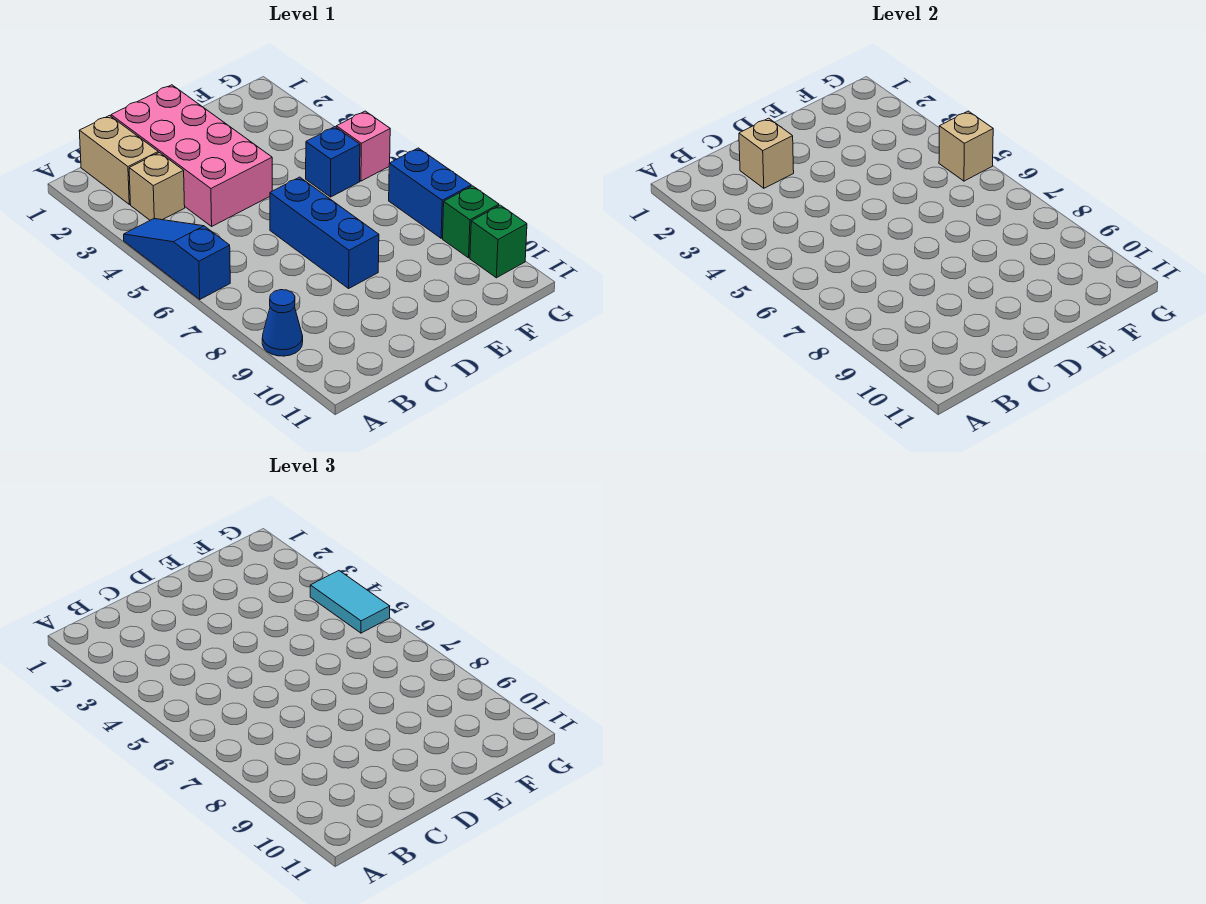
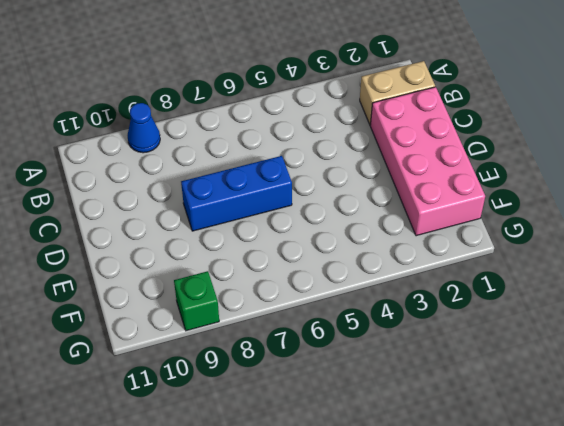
pink 2x4 brick [370,87,485,236] -> pink 2x4 brick turned to [111,85,272,226]
none -> blue 1x3 slope [124,219,230,299]
none -> tan 1x1 brick [129,153,185,220]
none -> blue 1x1 brick [306,127,360,197]

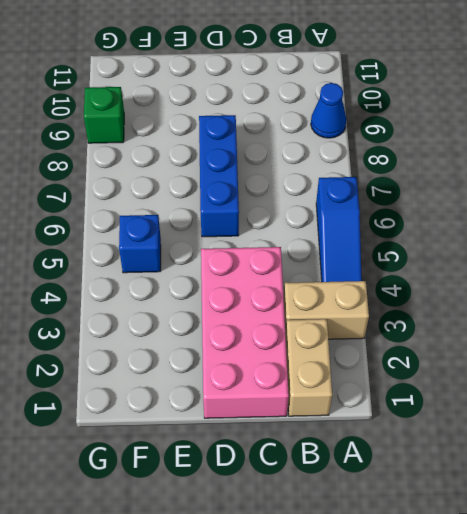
tan 1x2 brick [284,281,369,339] -> tan 1x1 brick [129,153,185,220]
none -> pink 1x1 brick [336,111,390,181]
none -> blue 1x2 brick [389,148,471,238]
none -> green 1x1 brick [470,205,527,278]

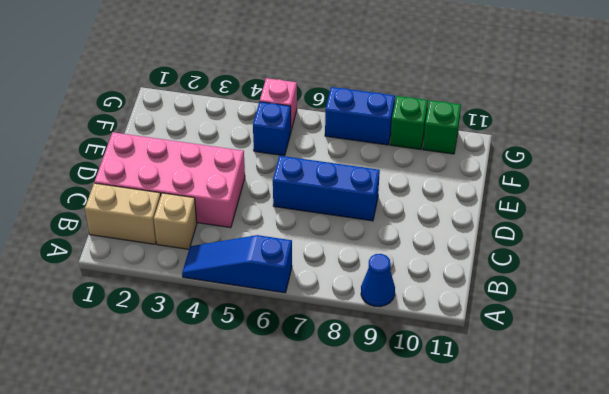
none -> tan 1x1 brick [739,118,794,188]
none -> tan 1x1 brick [939,111,993,181]
none -> cyan 1x2 tile [310,571,390,633]

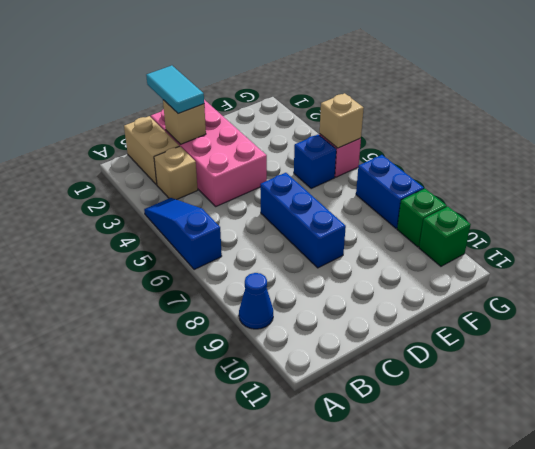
cyan 1x2 tile [146,65,204,114] -> cyan 1x2 tile moved to [310,571,390,633]

